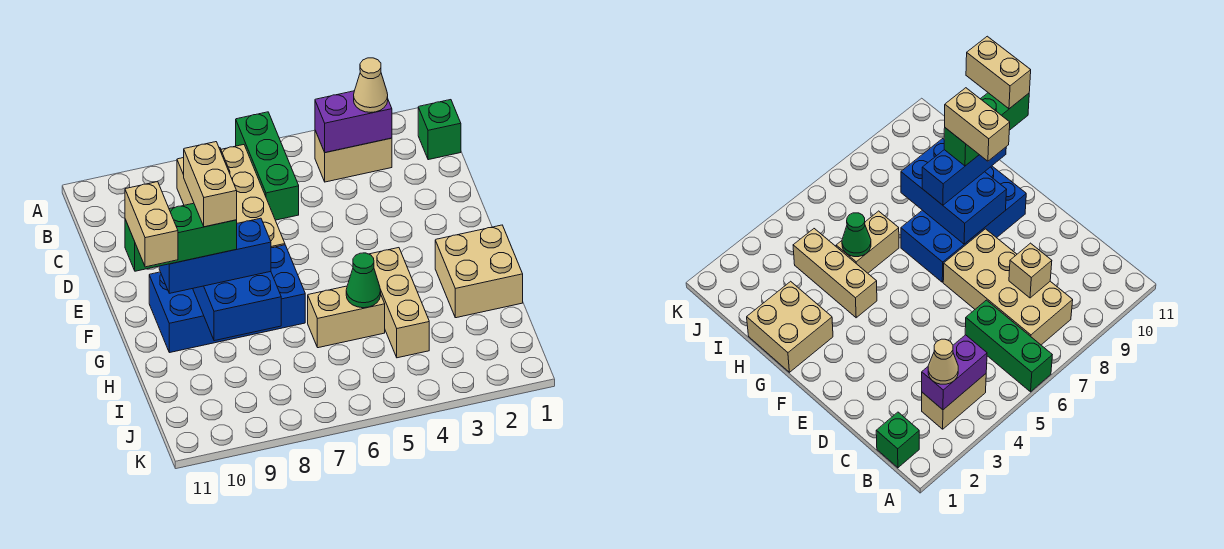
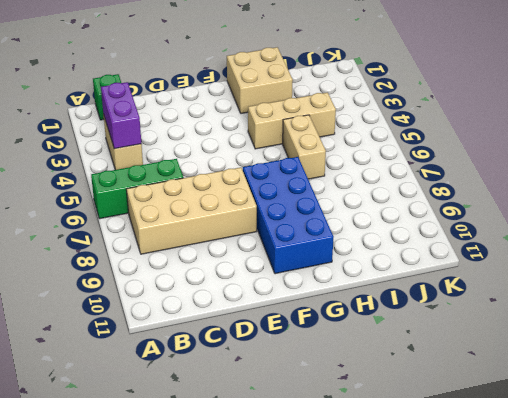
none -> tan 1x1 brick [1009,243,1052,298]
none -> blue 2x3 brick [193,272,281,341]
none -> green 1x1 cone [346,253,381,308]

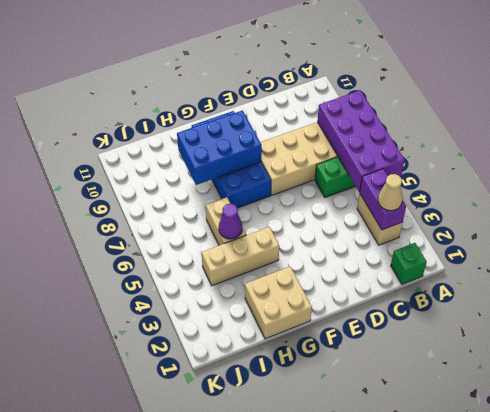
purple 2x4 brick [317,90,405,192] -> none
purple 1x1 cone [219,204,242,239] -> green 1x1 cone [346,253,381,308]
none -> tan 1x1 brick [1009,243,1052,298]
none -> blue 1x3 brick [159,218,271,293]
none -> green 1x3 brick [125,203,237,271]

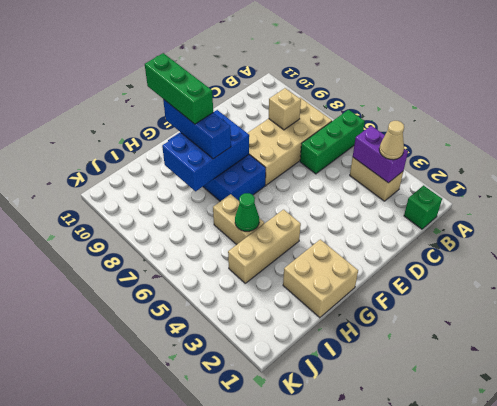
none -> tan 1x2 brick [184,142,237,227]
none -> tan 1x2 brick [125,182,178,267]

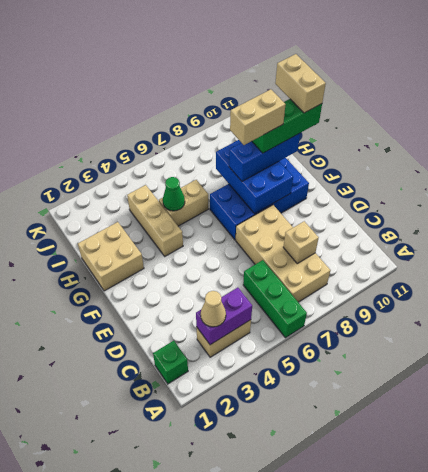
tan 1x2 brick [230,89,286,145] -> tan 1x2 brick turned to [184,142,237,227]

